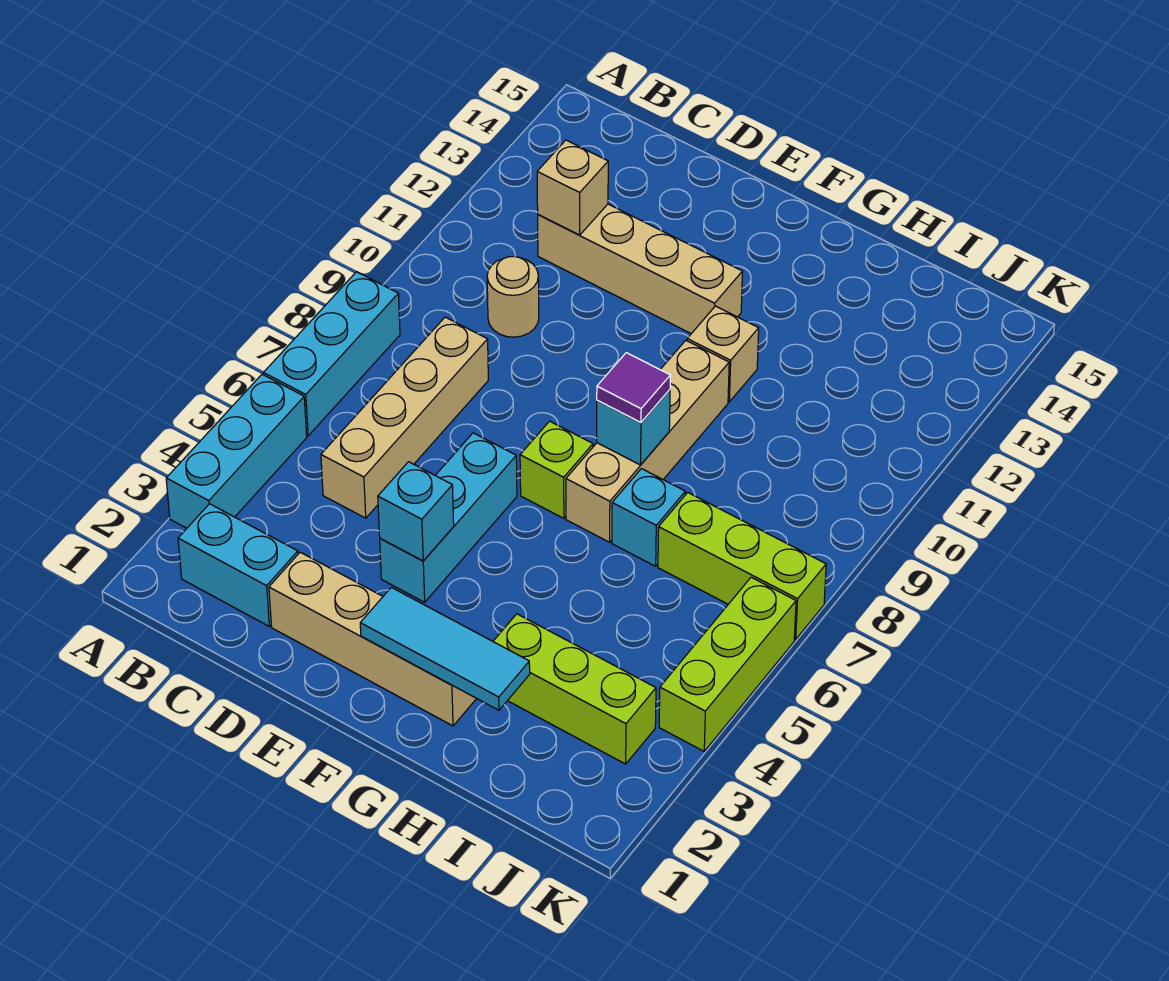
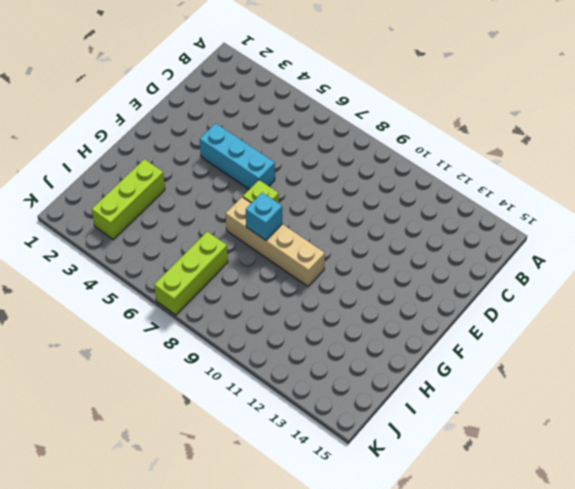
none -> cyan 1x3 brick [166,374,307,528]
none -> cyan 1x3 brick [264,272,400,436]
none -> cyan 1x2 brick [178,504,298,626]

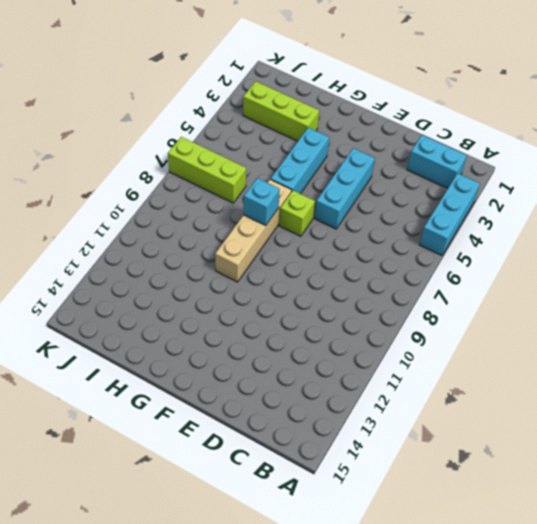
cyan 1x3 brick [271,127,329,194] -> cyan 1x3 brick moved to [264,272,400,436]
none -> tan 1x4 brick [321,317,488,518]
none -> tan 1x1 round brick [487,256,539,337]
none -> tan 1x4 brick [538,204,743,334]

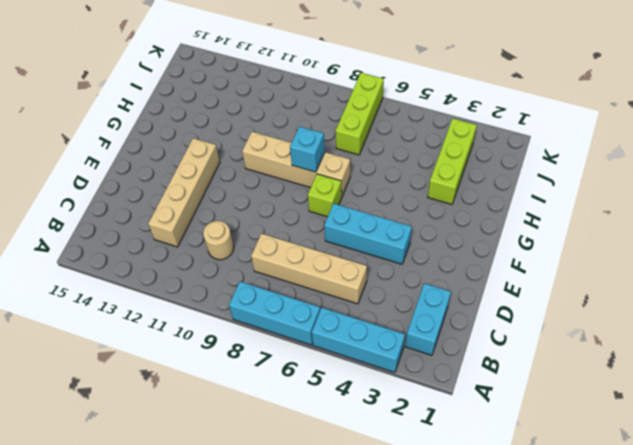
none -> tan 1x4 brick [269,552,476,726]
none -> tan 1x1 brick [687,306,759,402]
none -> cyan 1x1 brick [612,469,685,566]

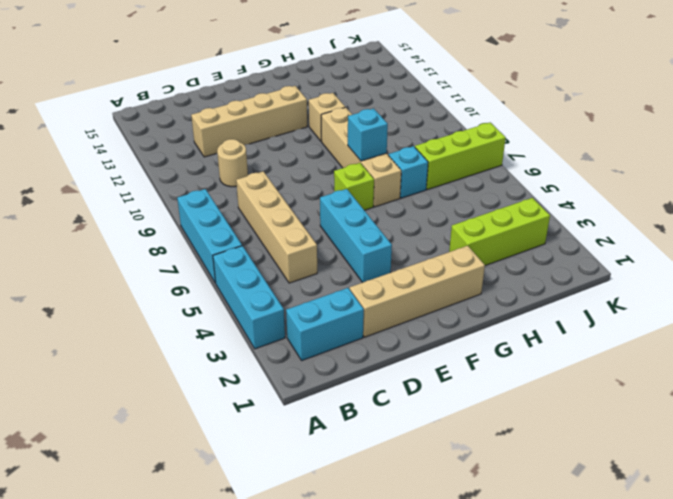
none -> lime 1x3 brick [659,577,796,751]
none -> tan 1x1 brick [537,140,608,235]
none -> cyan 1x1 brick [378,462,454,561]

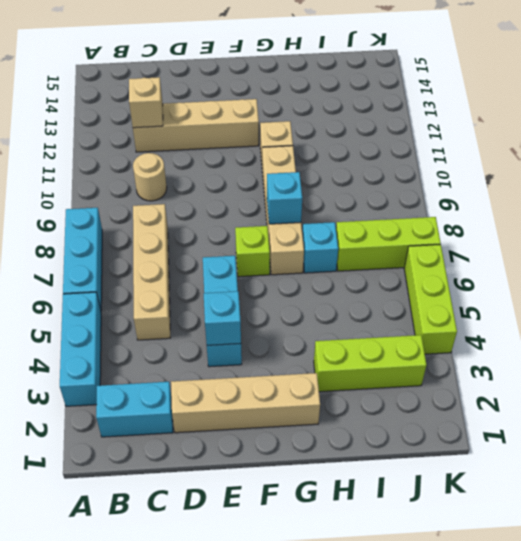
none -> cyan 1x3 tile [360,587,530,710]
none -> purple 1x1 tile [597,353,670,422]

